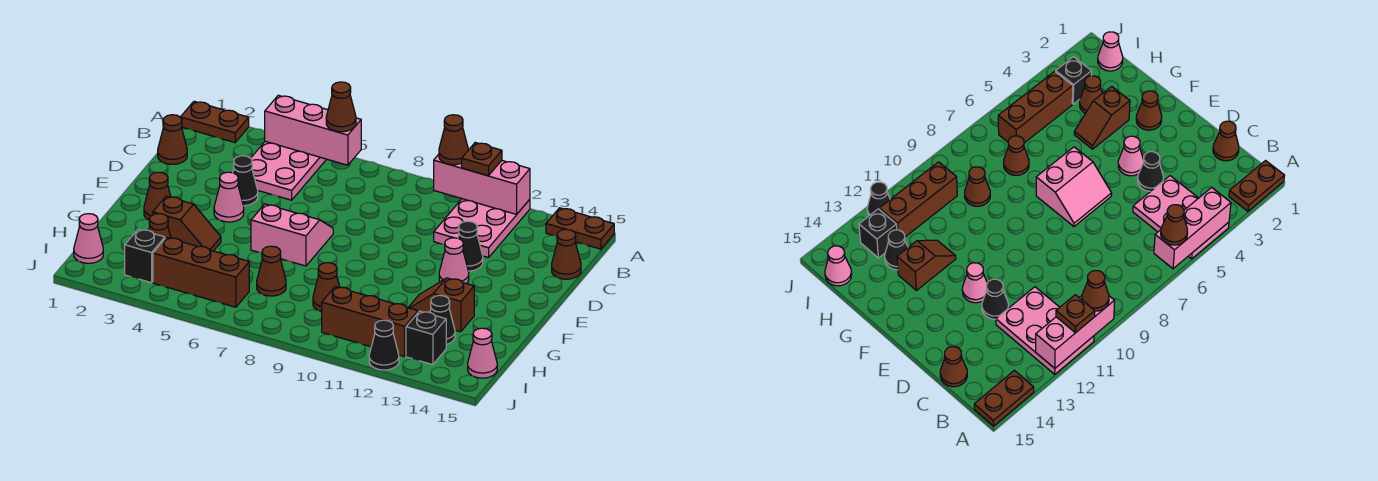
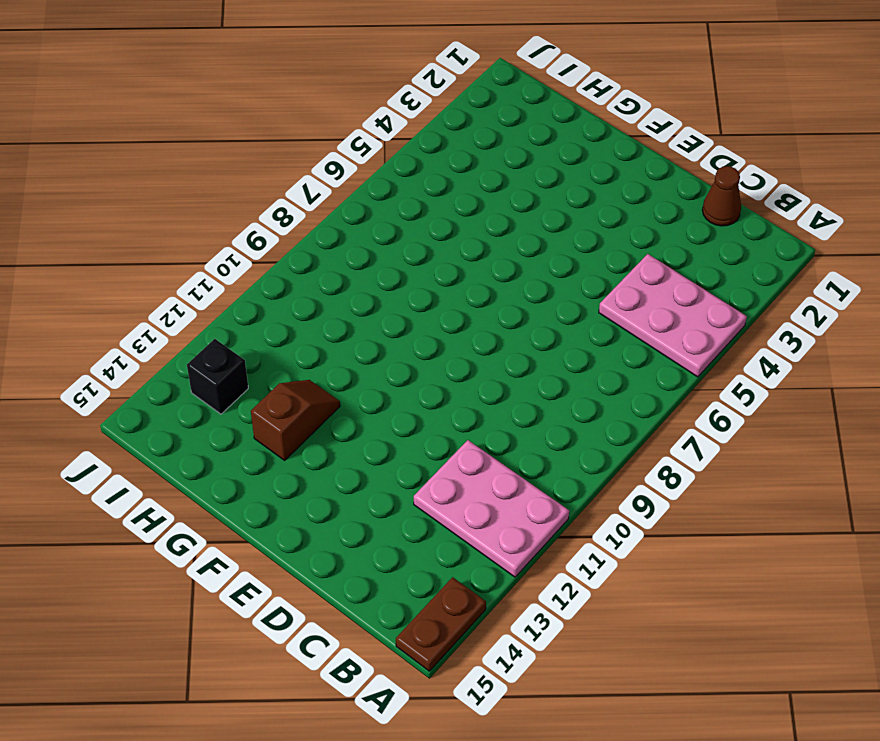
none -> brown 1x2 plate [181,101,249,143]
none -> brown 1x1 cone [552,229,581,279]
none -> black 1x1 cone [233,156,258,206]
none -> black 1x1 cone [458,221,483,271]

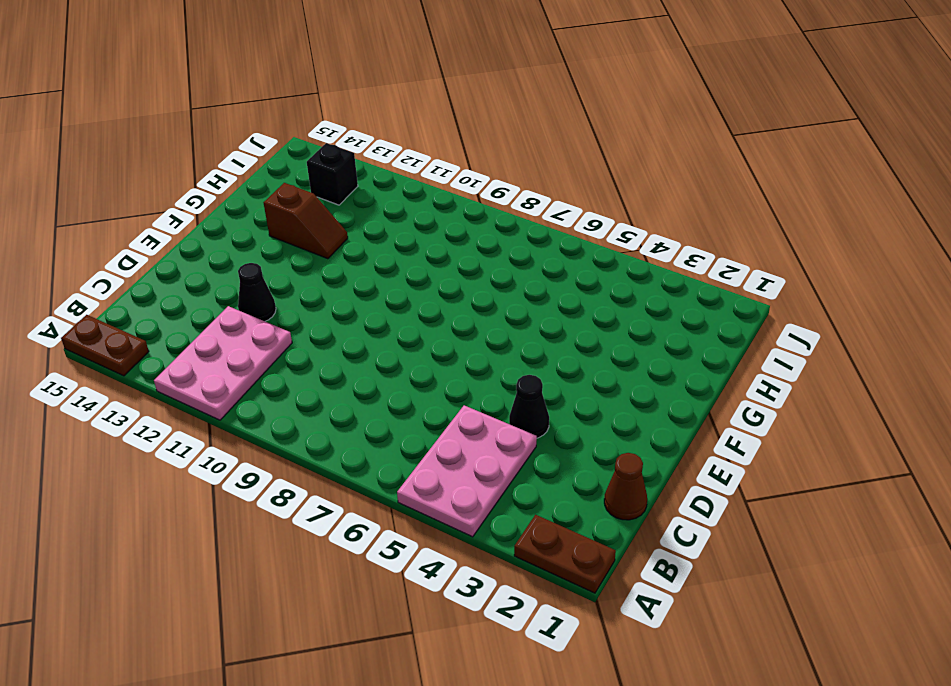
none -> brown 1x1 cone [552,229,581,279]
none -> pink 1x1 cone [214,172,244,222]
none -> pink 2x2 slope [251,204,333,266]
none -> pink 1x1 cone [439,238,469,284]

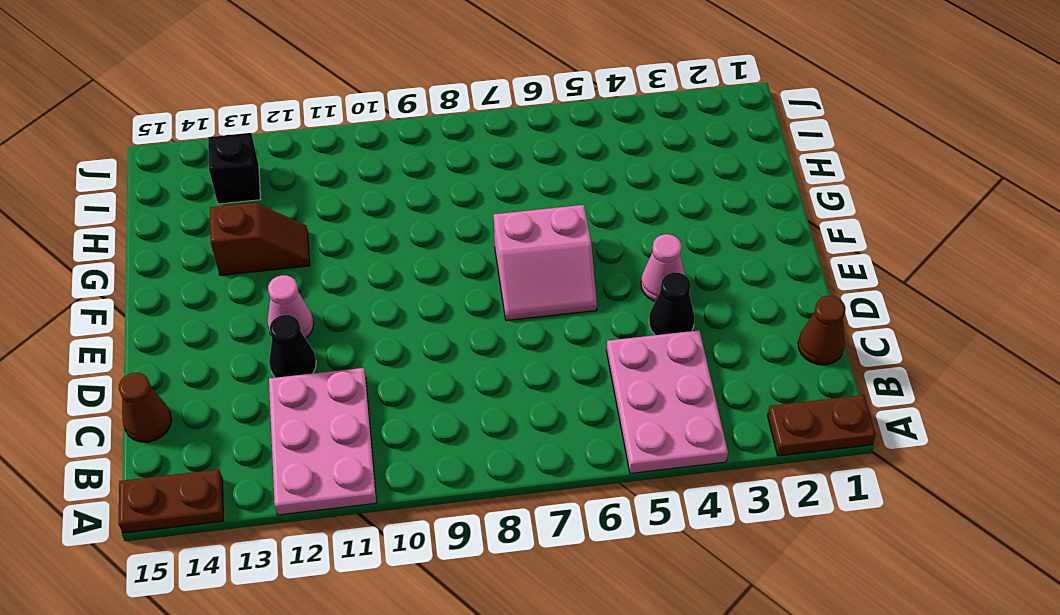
none -> brown 1x1 cone [144,172,171,220]
none -> brown 1x2 slope [153,196,221,251]
none -> brown 1x1 cone [149,213,171,239]
none -> brown 1x1 cone [257,246,286,296]

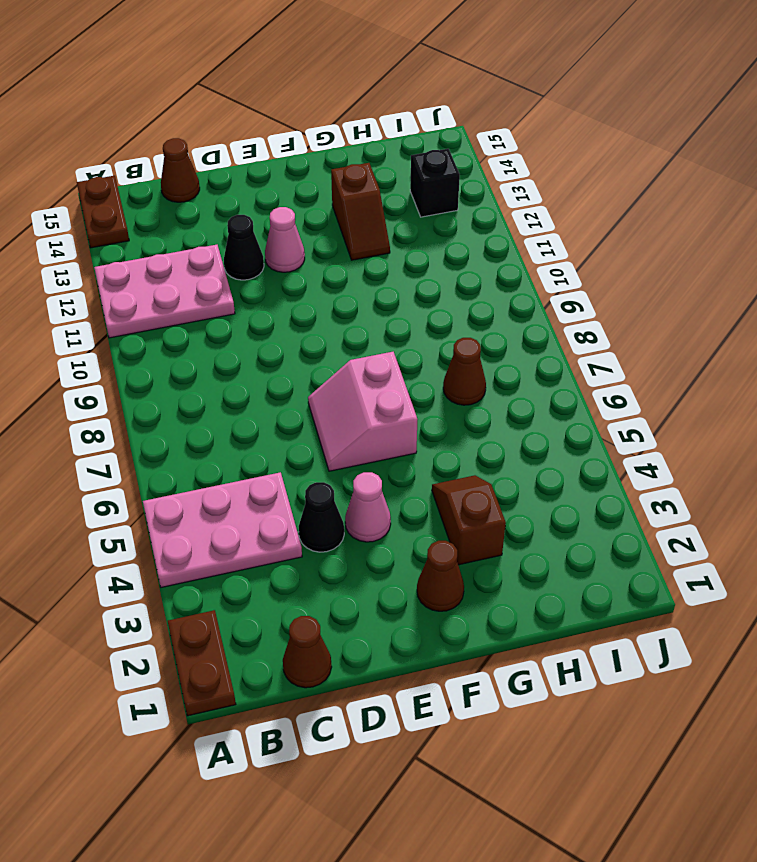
none -> brown 1x1 cone [149,213,171,239]
none -> brown 1x1 cone [313,263,340,312]
none -> black 1x1 cone [430,295,455,344]
none -> pink 1x1 cone [74,214,103,263]

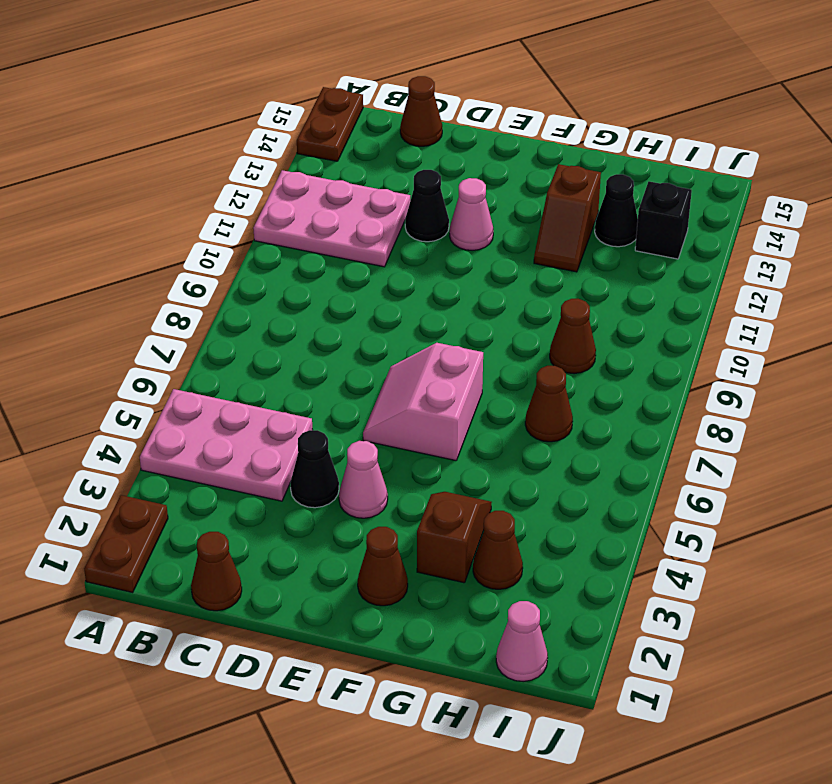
none -> black 1x1 brick [125,229,165,283]
none -> brown 1x3 brick [153,237,249,307]
none -> brown 1x3 brick [322,287,418,356]
none -> pink 1x1 cone [468,328,497,378]

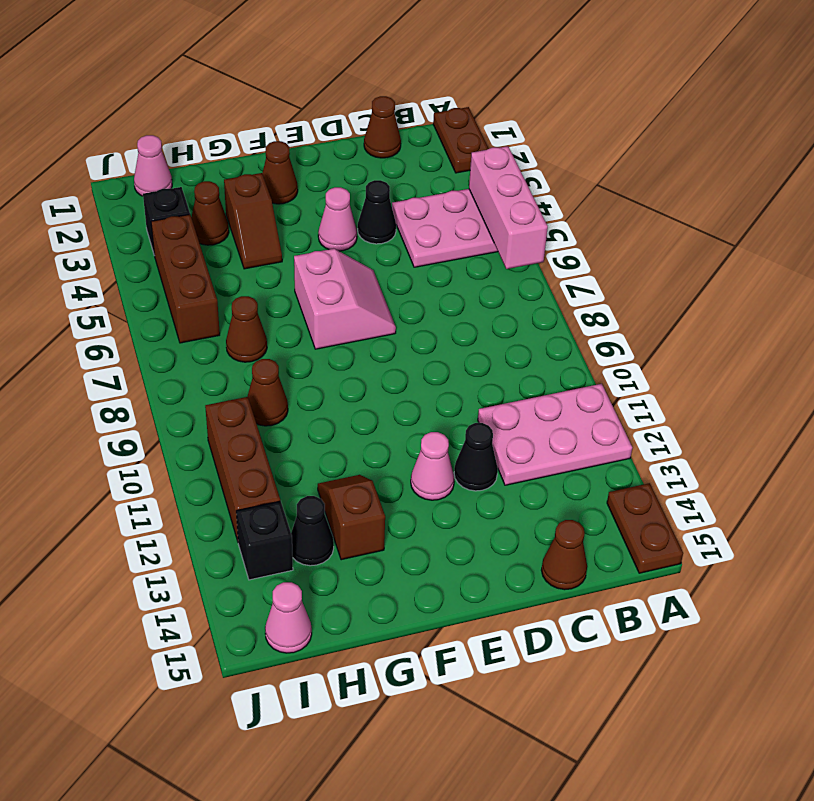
none -> black 1x1 cone [369,320,399,370]
none -> pink 1x3 brick [434,154,530,214]
none -> brown 1x1 cone [326,82,356,132]
none -> brown 1x1 cone [439,115,468,165]

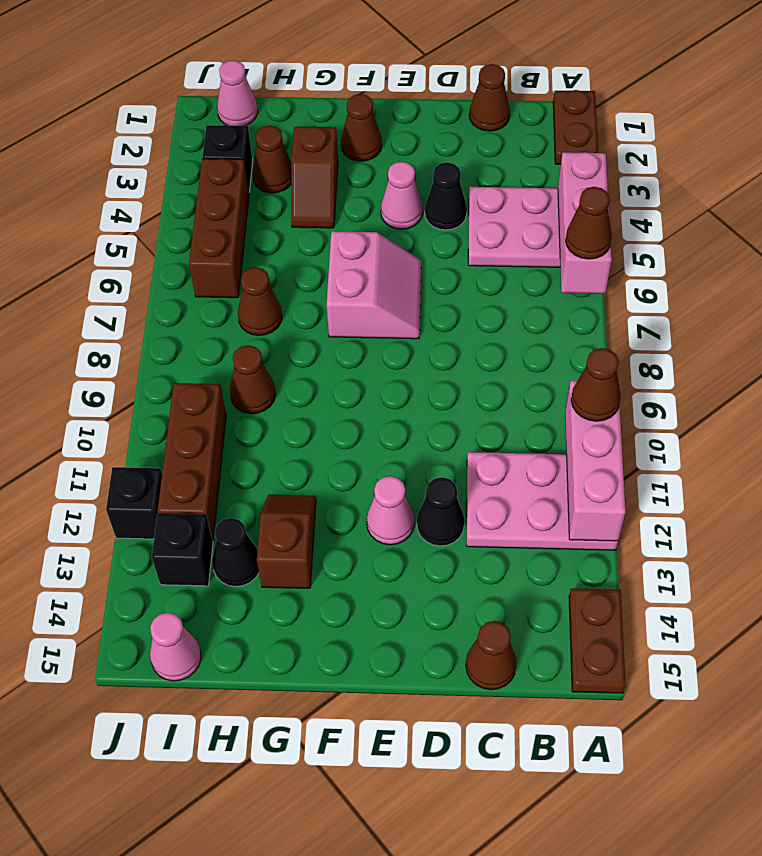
black 1x1 brick [106,467,162,539] -> black 1x1 cone [369,320,399,370]
none -> brown 1x1 plate [462,143,502,176]

